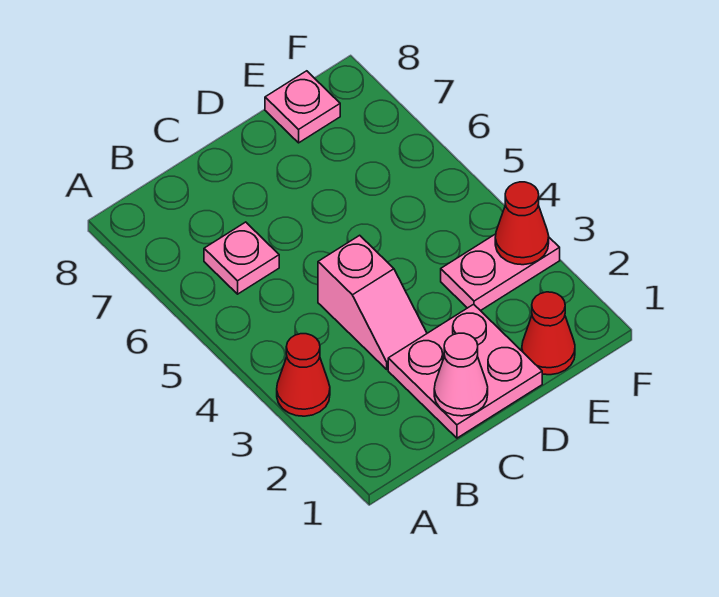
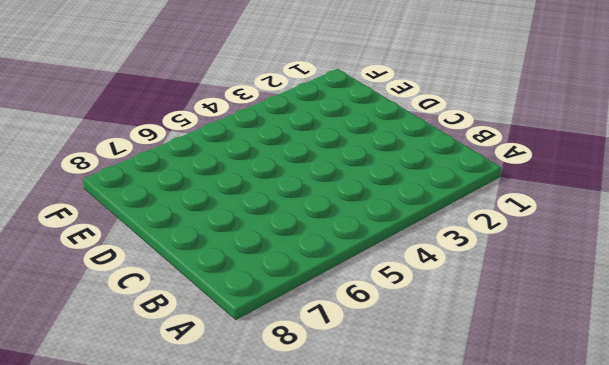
none -> red 1x1 cone [277,334,330,416]
none -> pink 1x1 plate [204,222,279,294]

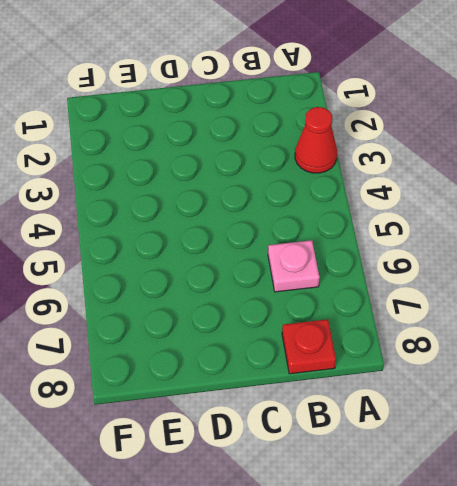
red 1x1 plate [282,319,336,374] -> none
none -> pink 2x2 plate [388,304,542,438]
none -> pink 1x2 slope [318,235,427,369]

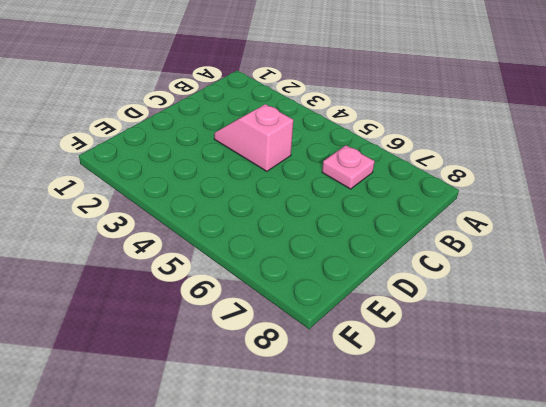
none -> red 1x1 cone [277,334,330,416]
none -> pink 2x2 plate [388,304,542,438]

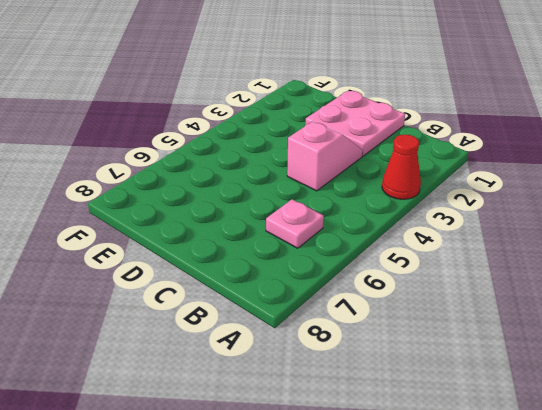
none -> red 1x1 cone [522,292,575,375]
none -> pink 1x2 plate [441,234,560,311]

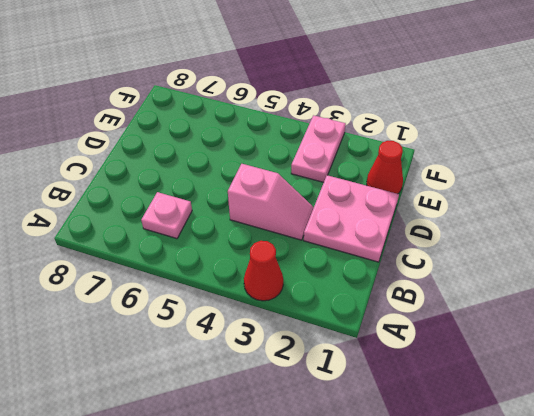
none -> pink 1x1 plate [265,71,340,143]
none -> pink 1x1 cone [434,333,488,416]

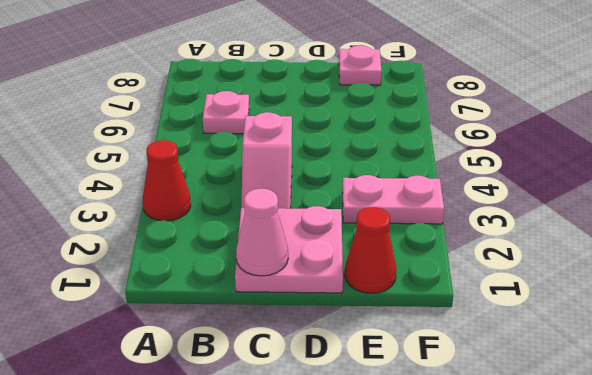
none -> red 1x1 cone [495,182,549,265]

